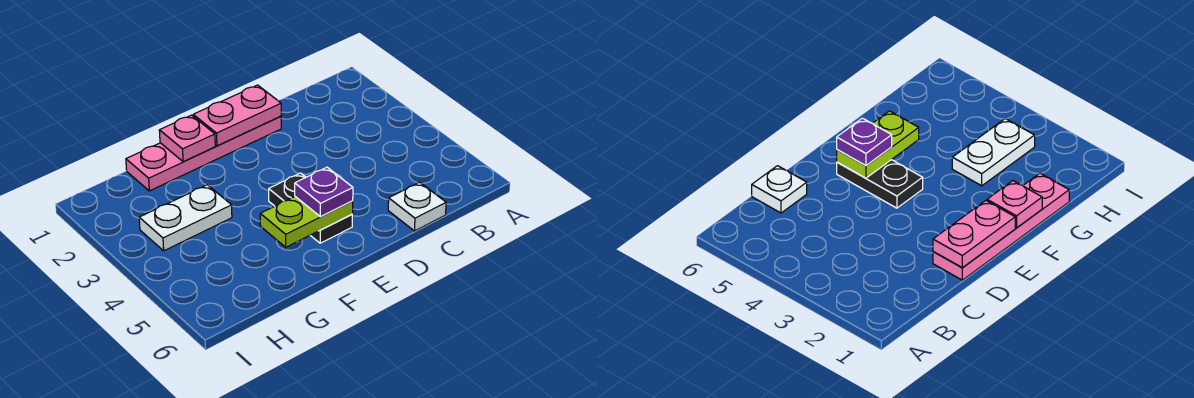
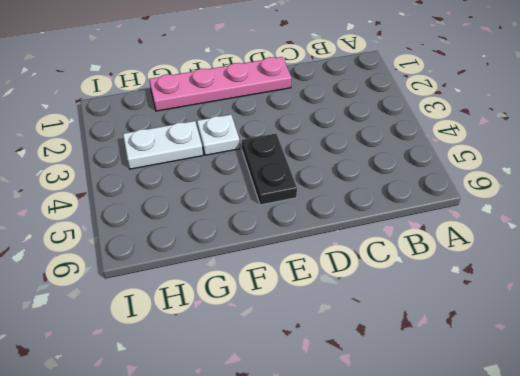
white 1x1 plate [197,115,240,155] -> white 1x1 plate moved to [388,182,446,231]
none -> pink 1x2 plate [193,85,281,146]
none -> lime 1x2 plate [260,197,353,247]

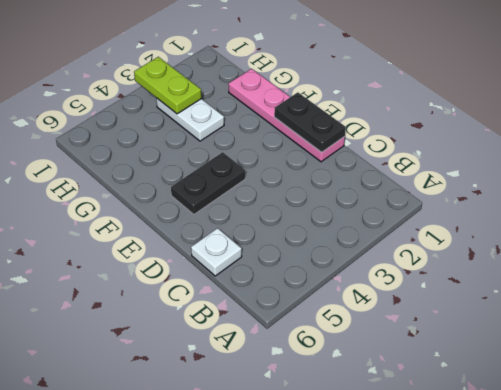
black 1x2 plate [274,92,346,152] -> pink 1x2 plate [193,85,281,146]
lime 1x2 plate [134,57,201,114] -> lime 1x2 plate moved to [260,197,353,247]
none -> pink 1x1 plate [159,115,215,162]
none -> purple 1x1 plate [295,167,353,217]

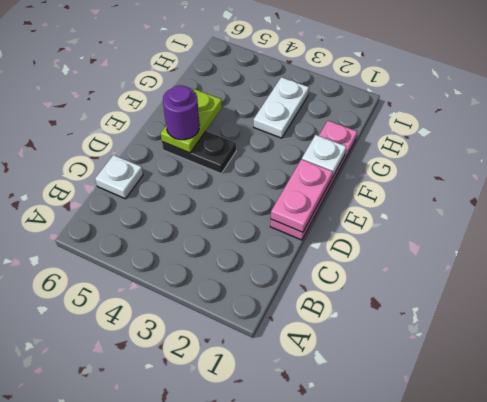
purple 1x1 round brick [163,85,199,140] -> purple 1x1 plate [295,167,353,217]
white 1x1 plate [302,135,346,177] -> pink 1x1 plate [159,115,215,162]

